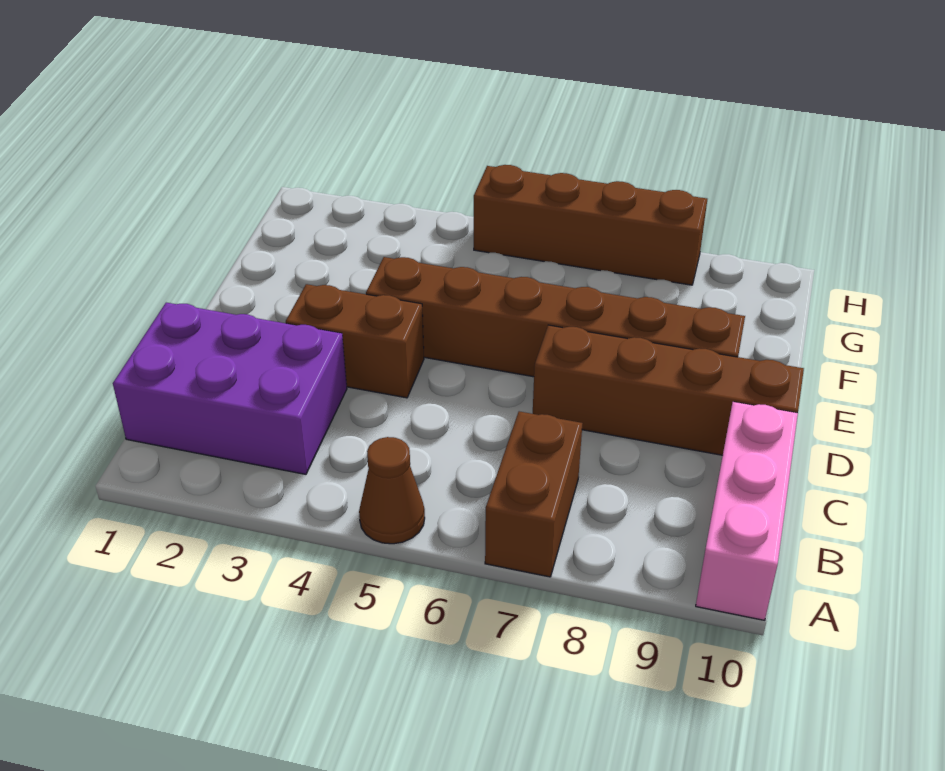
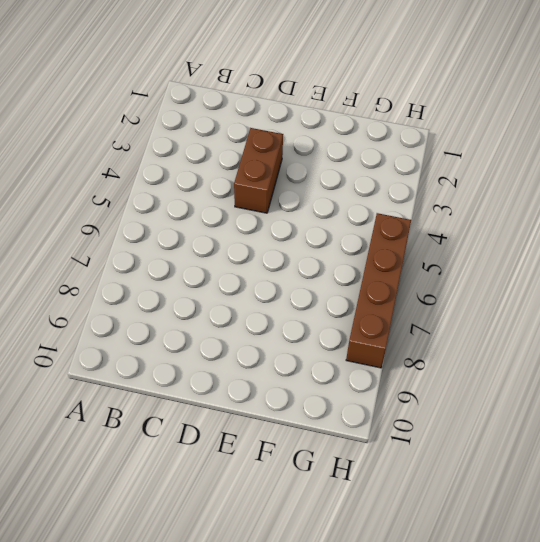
none -> brown 1x1 cone [359,437,425,544]
none -> brown 1x2 brick [485,411,582,577]

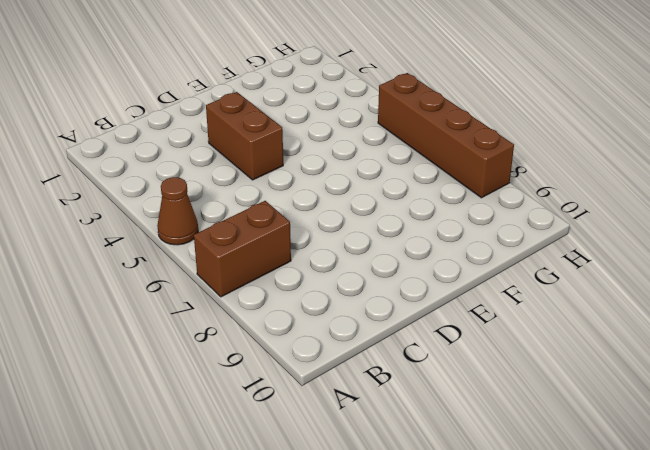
none -> pink 1x3 brick [696,402,798,620]
none -> purple 2x3 brick [113,303,347,474]

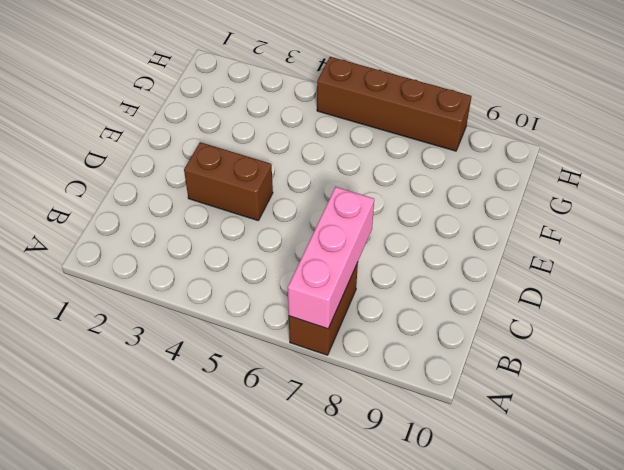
pink 1x3 brick [288,187,374,329] -> pink 1x3 brick moved to [696,402,798,620]
none -> brown 1x1 cone [359,437,425,544]
none -> purple 2x3 brick [113,303,347,474]

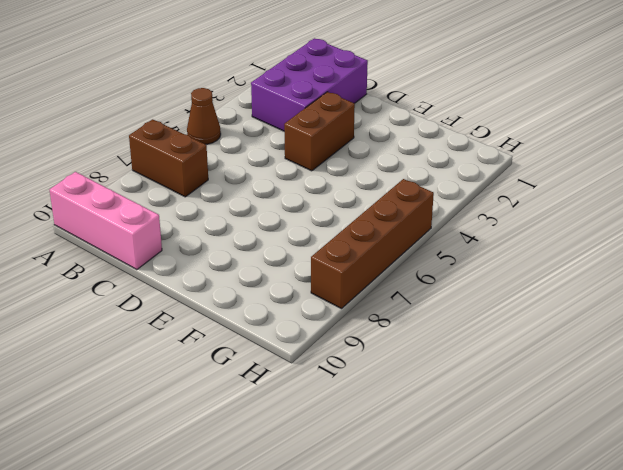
none -> brown 1x4 brick [533,325,804,455]
none -> brown 1x6 brick [366,257,745,377]

